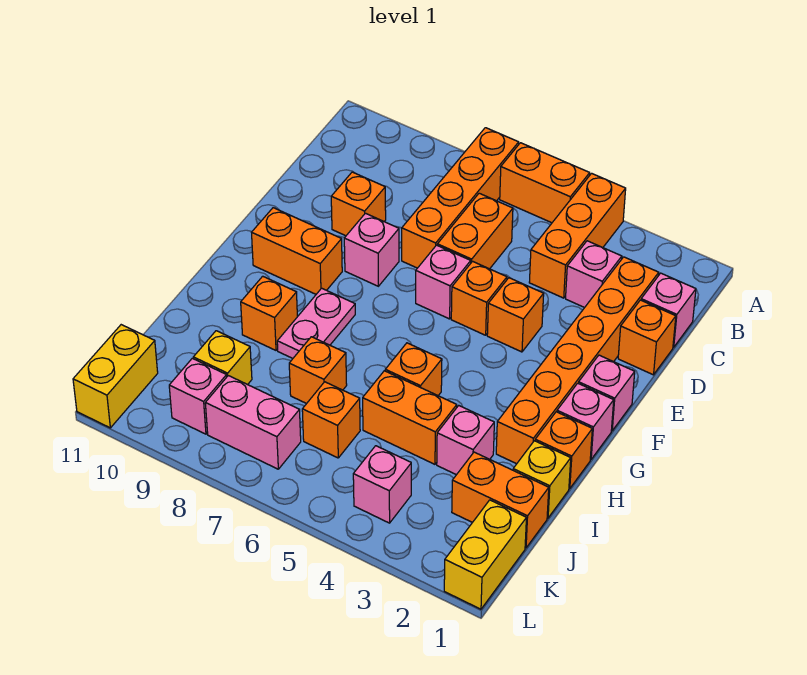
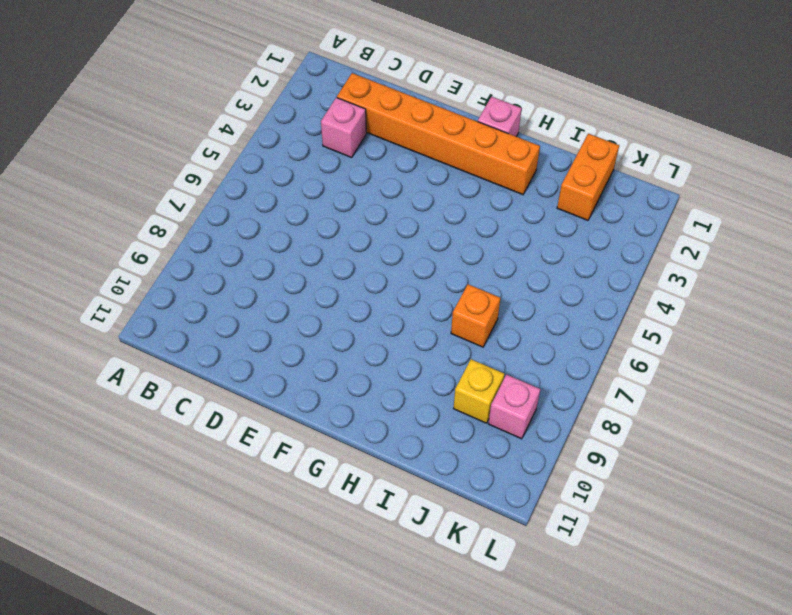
none -> orange 1x3 brick [529,173,626,298]
none -> orange 1x2 brick [500,143,590,223]
none -> orange 1x4 brick [402,128,519,268]
none -> pink 1x1 brick [641,273,696,347]

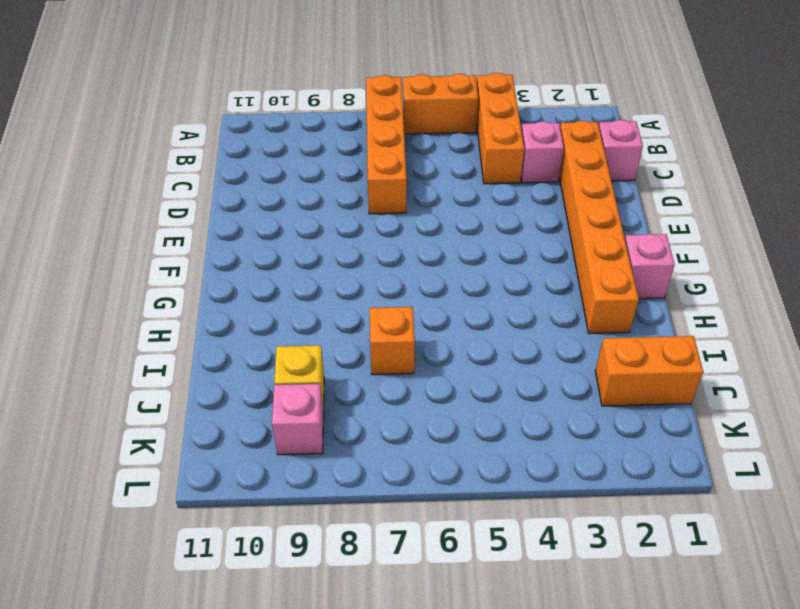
none -> orange 1x2 brick [437,193,513,269]
none -> orange 1x1 brick [618,300,676,375]
none -> orange 1x1 brick [331,172,386,236]
none -> orange 1x1 brick [487,278,544,352]

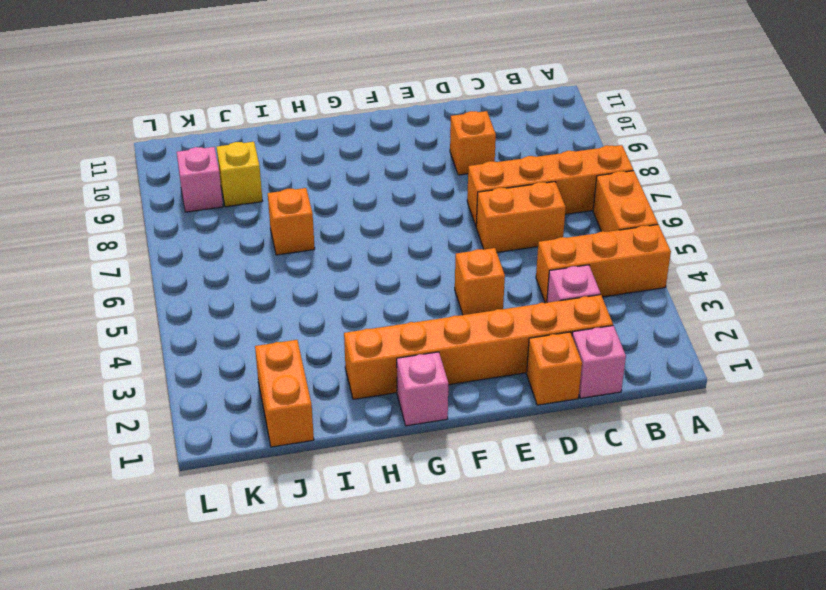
none -> orange 1x1 brick [451,261,507,335]
none -> pink 1x1 brick [416,245,471,319]
none -> pink 1x1 brick [344,213,399,286]
none -> pink 1x1 brick [579,355,635,431]

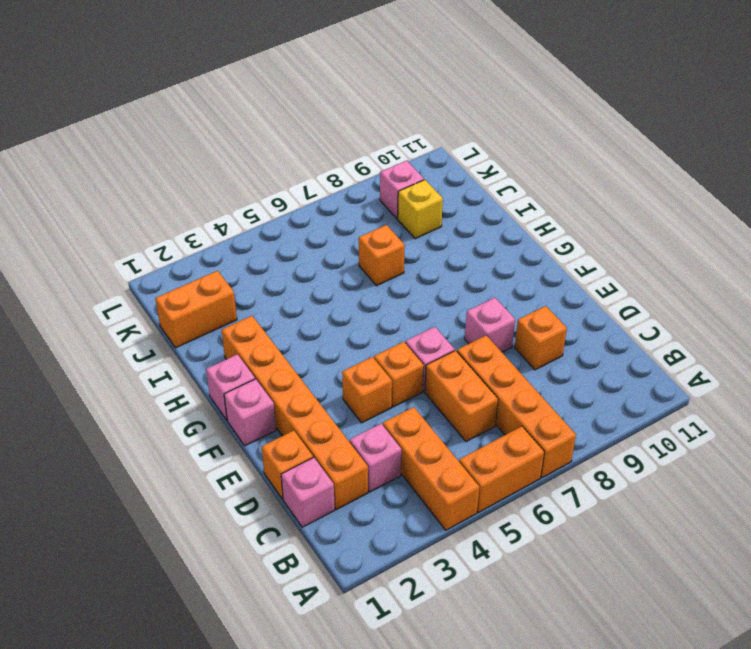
none -> orange 1x2 brick [252,208,342,294]
none -> pink 1x2 plate [277,288,355,358]
none -> orange 1x1 brick [535,412,592,489]
none -> orange 1x1 brick [385,343,442,396]

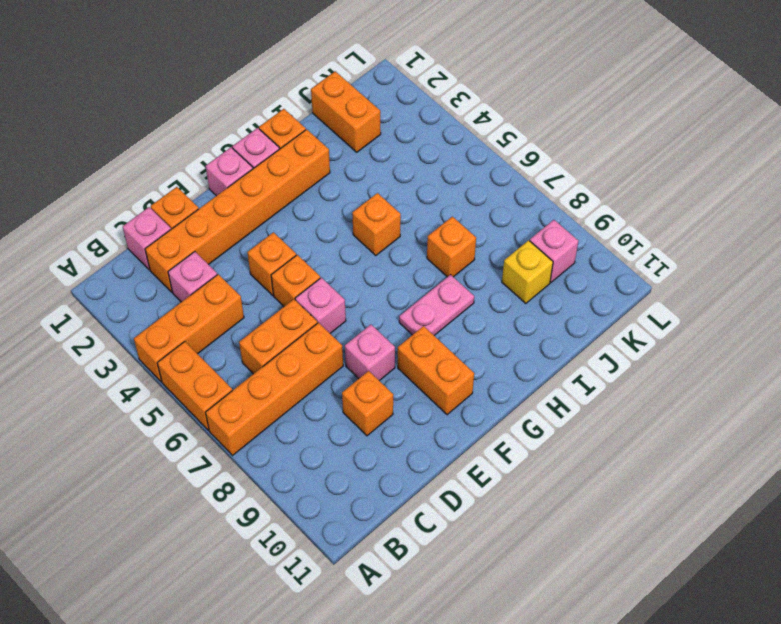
none -> orange 1x1 brick [241,276,297,350]
none -> yellow 1x1 brick [513,441,571,518]
none -> pink 1x1 brick [437,406,494,475]
none -> orange 1x2 brick [363,371,457,464]

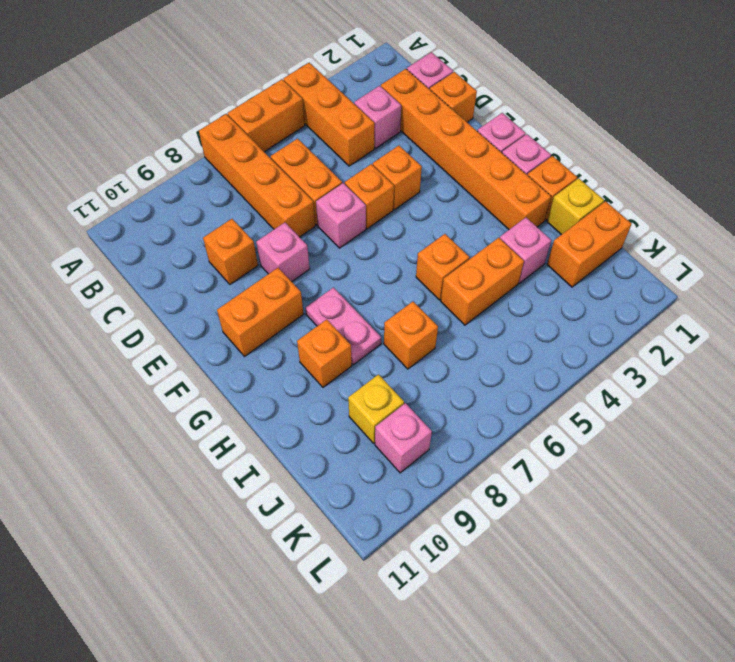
none -> orange 1x1 brick [302,382,360,458]
none -> yellow 1x2 brick [444,500,526,609]
none -> pink 1x1 brick [353,446,411,523]
none -> pink 1x2 brick [205,376,301,469]

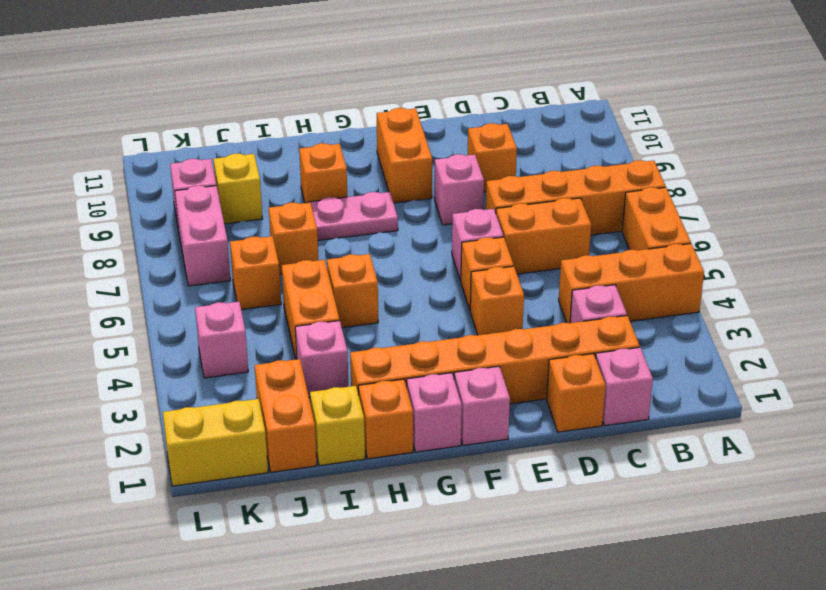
none -> yellow 1x2 brick [73,325,158,428]

